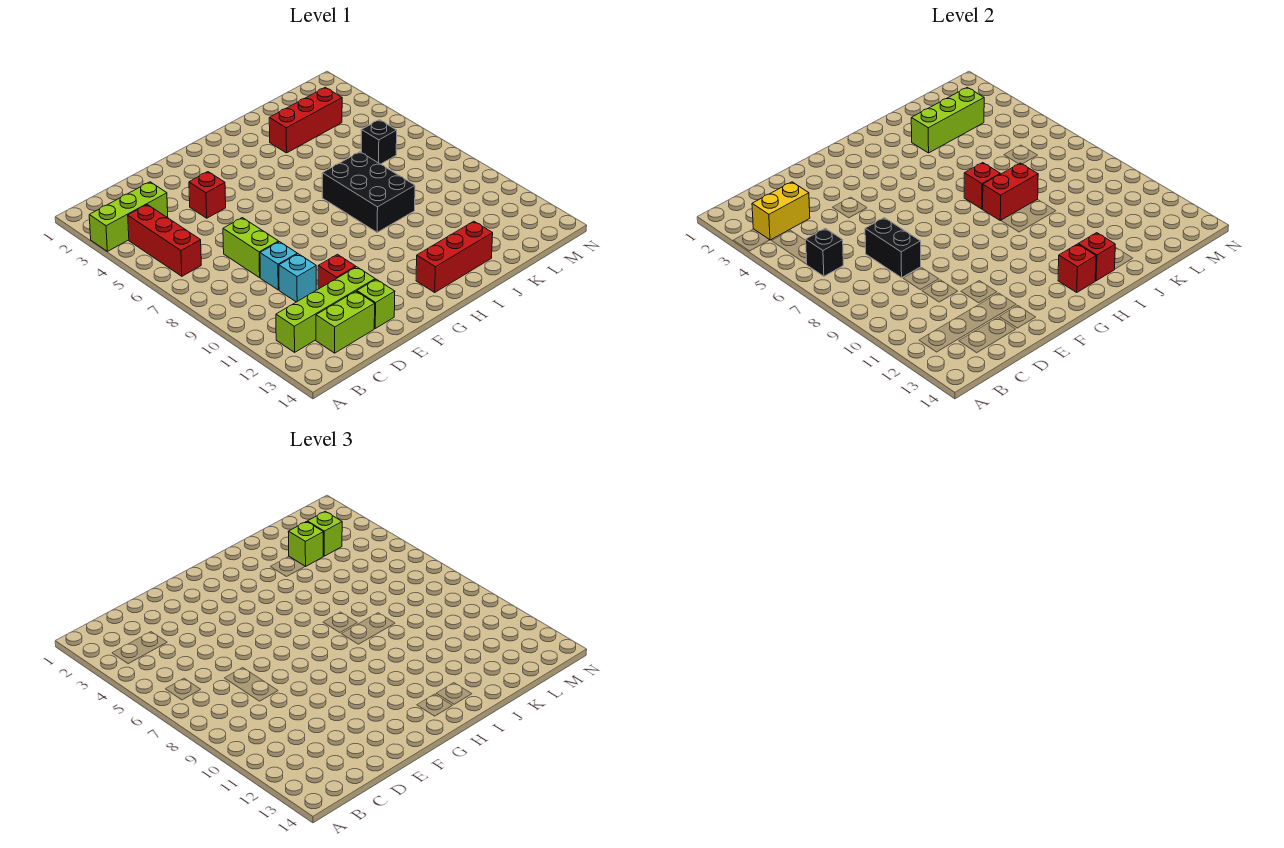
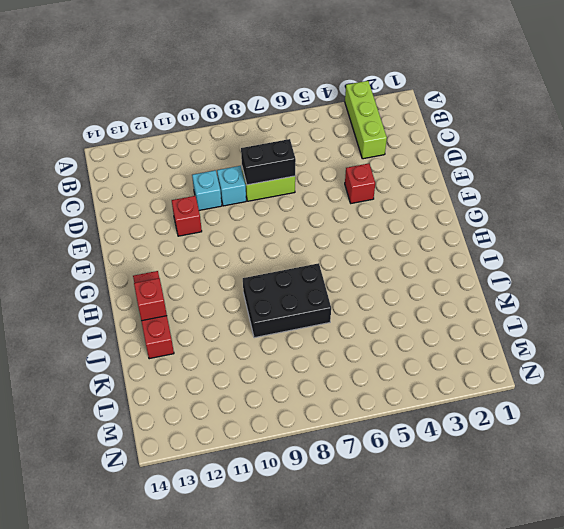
none -> red 1x3 brick [128,205,201,276]
none -> lime 1x4 brick [276,267,375,352]
none -> lime 1x2 brick [316,291,375,353]

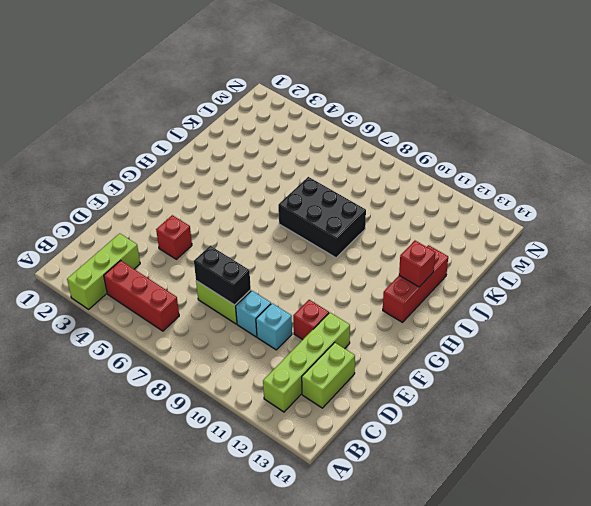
none -> lime 1x1 brick [357,279,395,328]
none -> red 1x3 brick [269,87,342,153]
none -> black 1x1 brick [361,120,397,164]

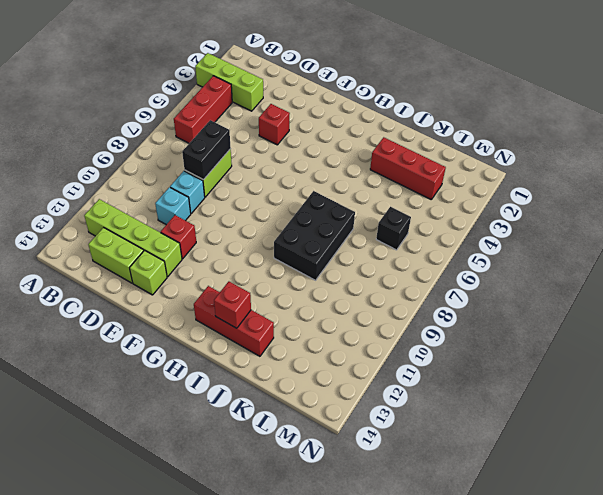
none -> yellow 1x2 brick [752,182,810,240]
none -> black 1x1 brick [806,228,843,276]
none -> red 1x1 brick [1058,244,1096,292]

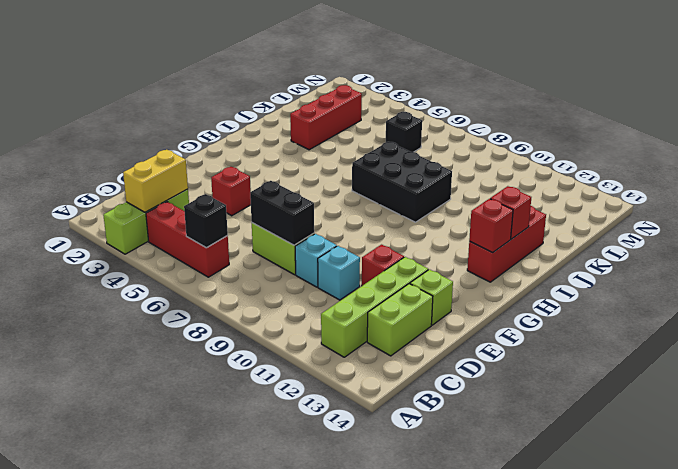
none -> red 1x1 brick [964,163,1000,209]
none -> red 1x2 brick [983,163,1038,221]
none -> lime 1x3 brick [911,87,984,153]

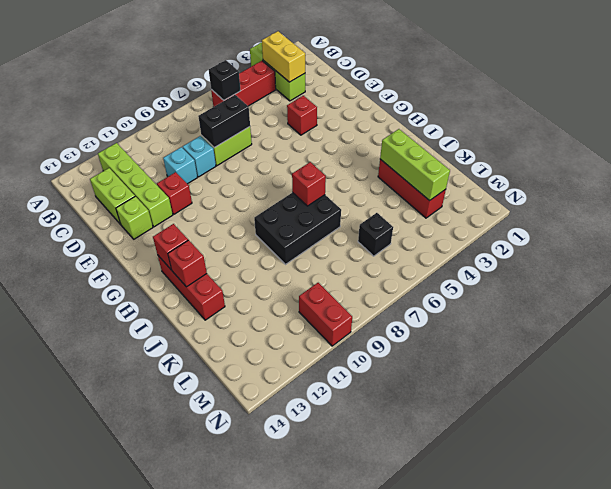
red 1x2 brick [299,283,352,346] -> red 1x2 brick moved to [983,163,1038,221]
none -> lime 1x1 brick [288,522,323,567]
none -> lime 1x1 brick [307,511,342,556]

